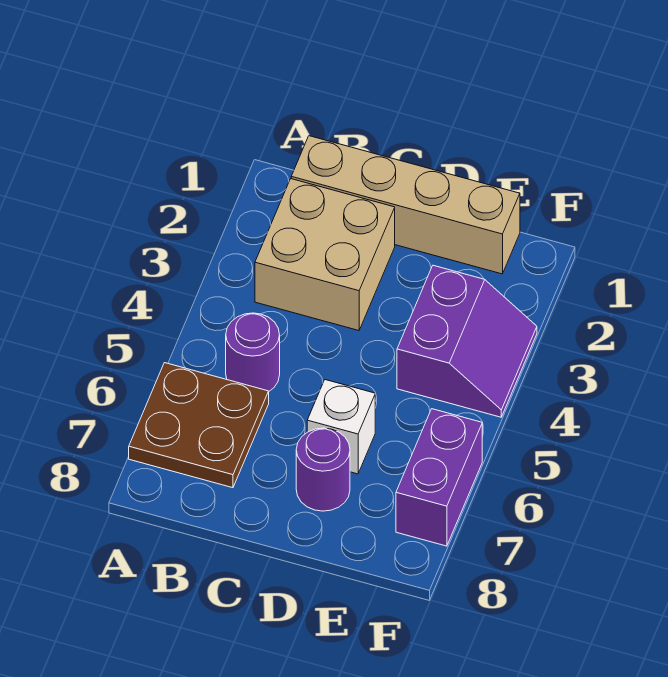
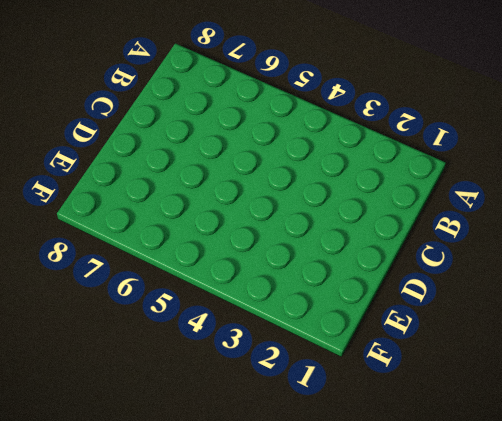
none -> brown 2x2 plate [129,363,269,488]
none -> tan 1x4 brick [291,136,520,274]

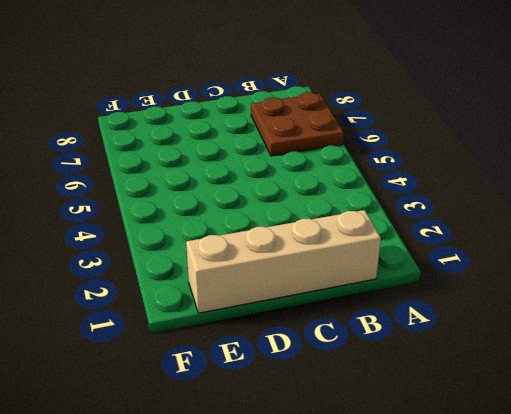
none -> tan 2x2 brick [255,179,395,331]
none -> purple 1x1 round brick [226,313,280,391]

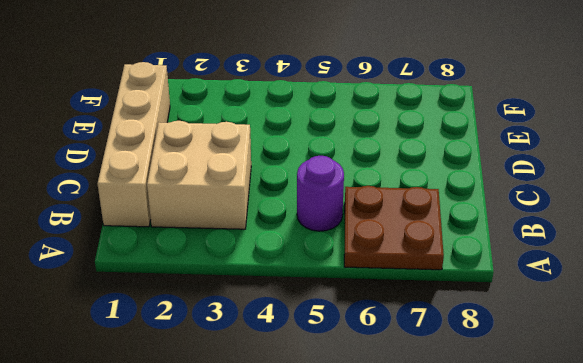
none -> white 1x1 brick [307,380,375,474]
none -> purple 1x1 round brick [296,428,350,511]

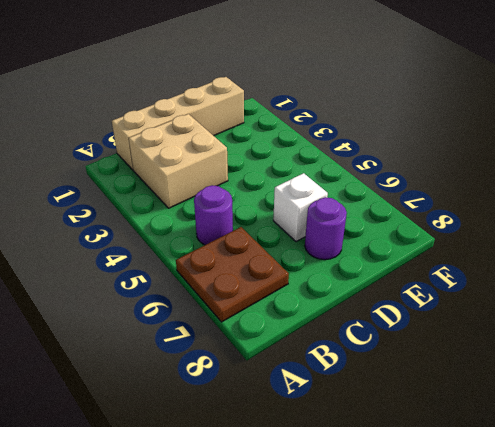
none -> purple 2x2 slope [397,265,537,417]
none -> purple 1x2 brick [396,409,482,546]

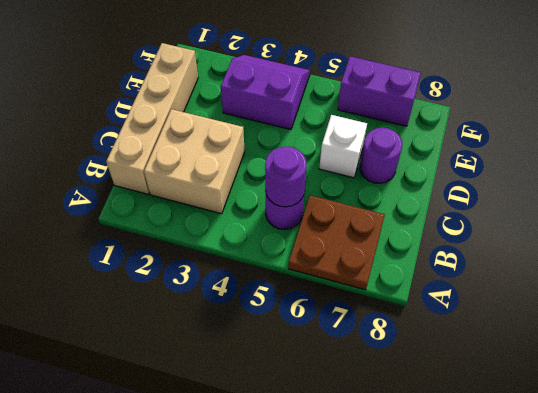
purple 1x1 round brick [265,146,307,207] -> none

